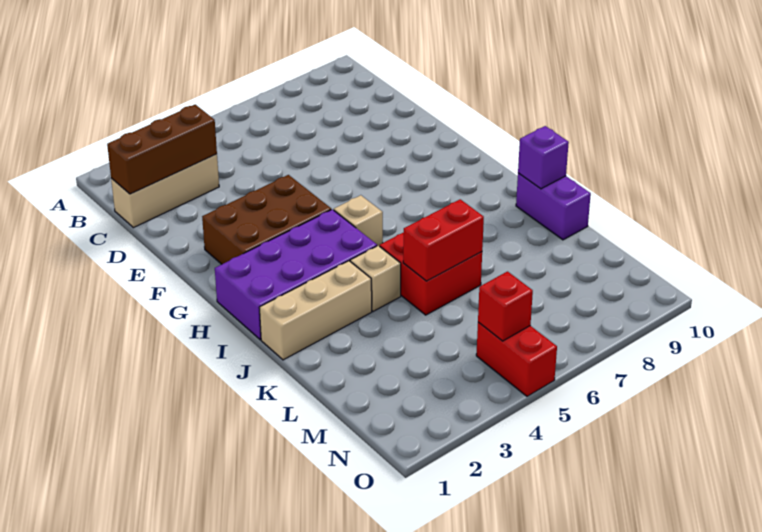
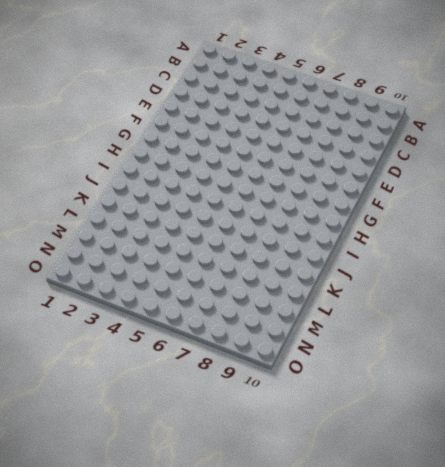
none -> tan 1x3 brick [111,154,219,228]
none -> brown 2x3 brick [202,175,331,264]
none -> purple 2x4 brick [215,209,377,340]

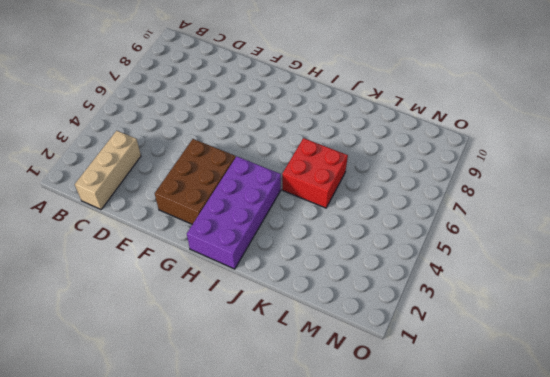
none -> tan 1x1 brick [334,195,383,246]
none -> tan 1x3 brick [259,261,372,360]
none -> tan 1x1 brick [350,246,401,311]

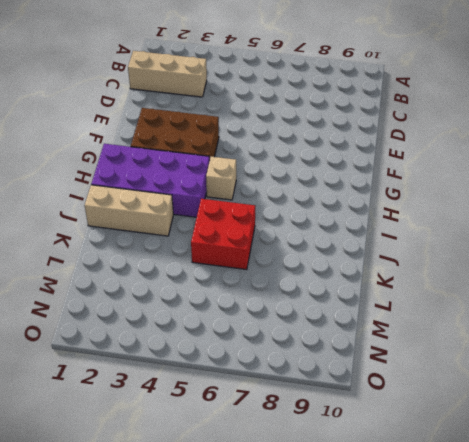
none -> tan 1x1 brick [350,246,401,311]
none -> purple 1x2 brick [516,173,591,240]
none -> red 1x2 brick [476,322,557,396]

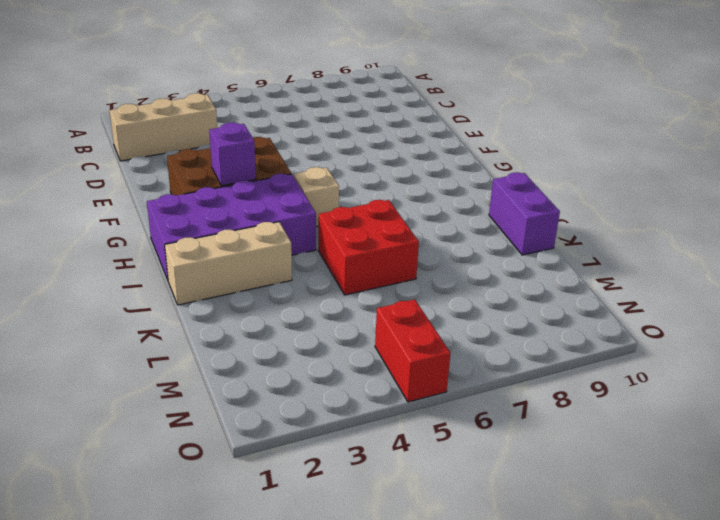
purple 1x1 brick [209,122,256,186] -> purple 1x1 brick moved to [518,126,569,189]
none -> tan 1x1 brick [350,246,401,311]
none -> brown 1x3 brick [107,105,217,194]
none -> red 1x2 brick [403,199,484,281]

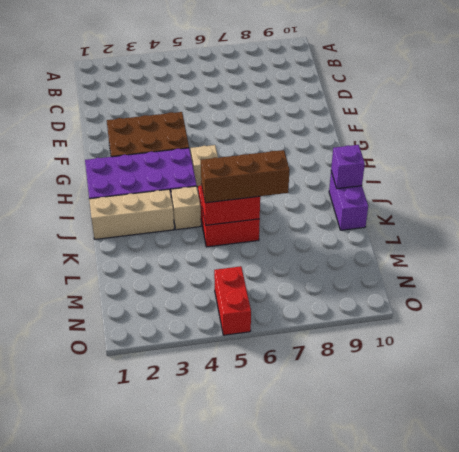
brown 1x3 brick [201,150,290,203] -> brown 1x3 brick moved to [107,105,217,194]
none -> tan 1x3 brick [111,154,219,228]
none -> red 1x1 brick [478,272,533,341]

